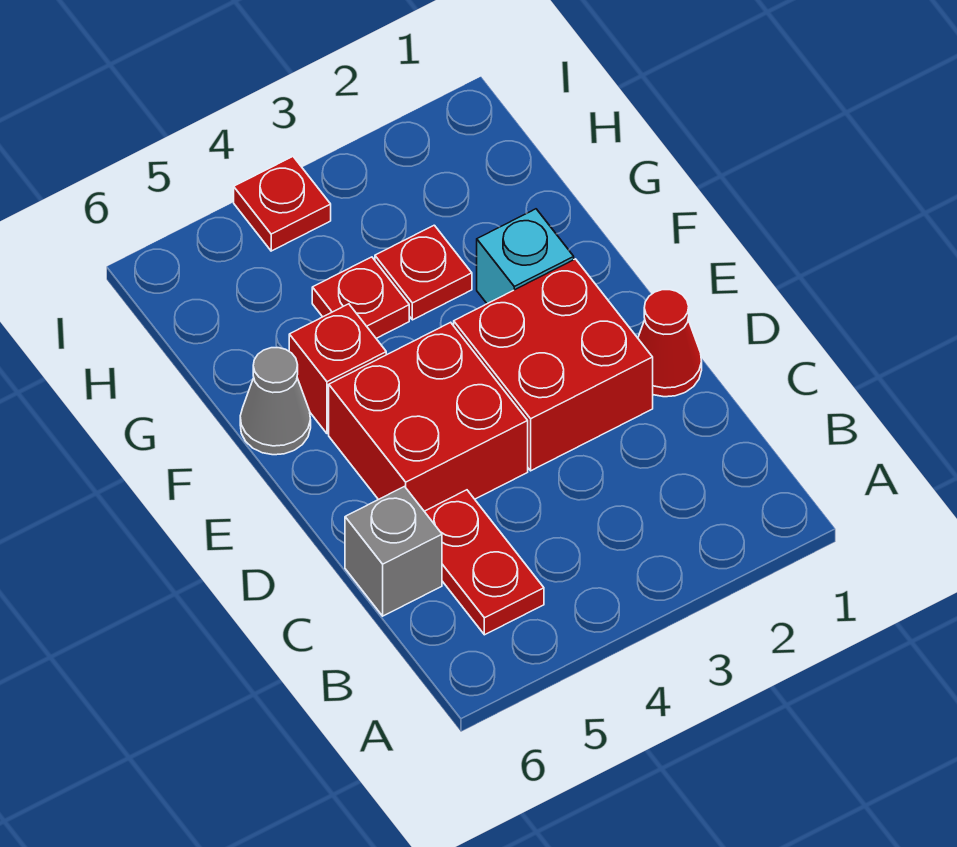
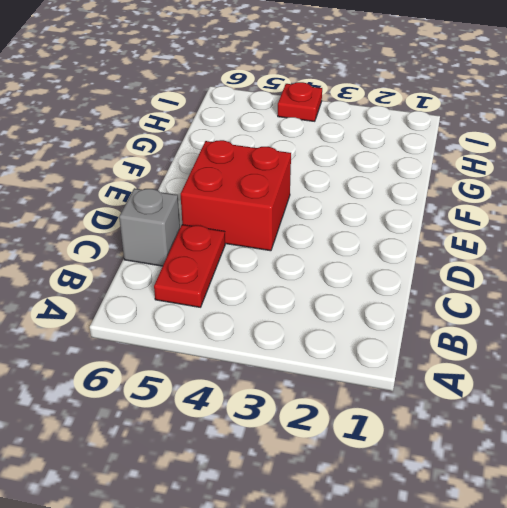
none -> red 1x1 cone [638,290,702,397]
none -> red 2x2 brick [454,259,653,471]

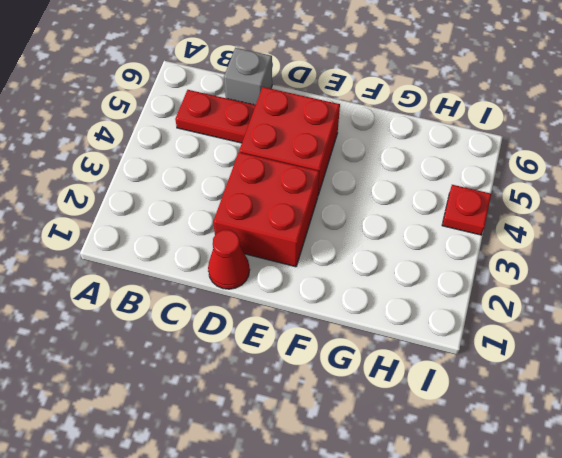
none -> cyan 1x1 brick [477,209,574,304]
none -> red 1x1 brick [289,304,386,434]

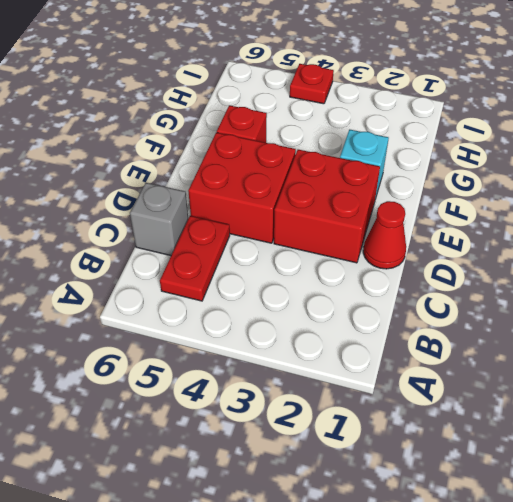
none -> grey 1x1 cone [240,348,311,455]
none -> red 1x1 plate [375,225,472,320]

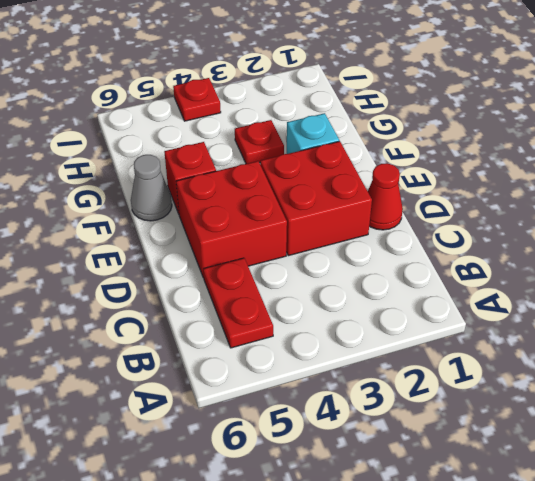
none -> grey 1x1 brick [345,487,442,616]
none -> red 1x1 plate [312,257,409,338]

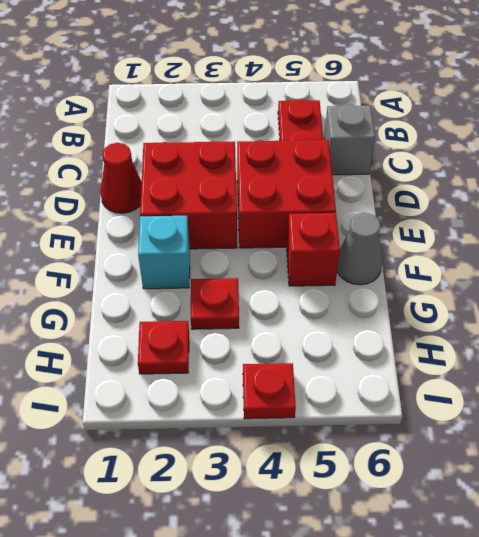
red 1x1 plate [138,321,189,374] -> red 1x1 plate moved to [312,257,409,338]

